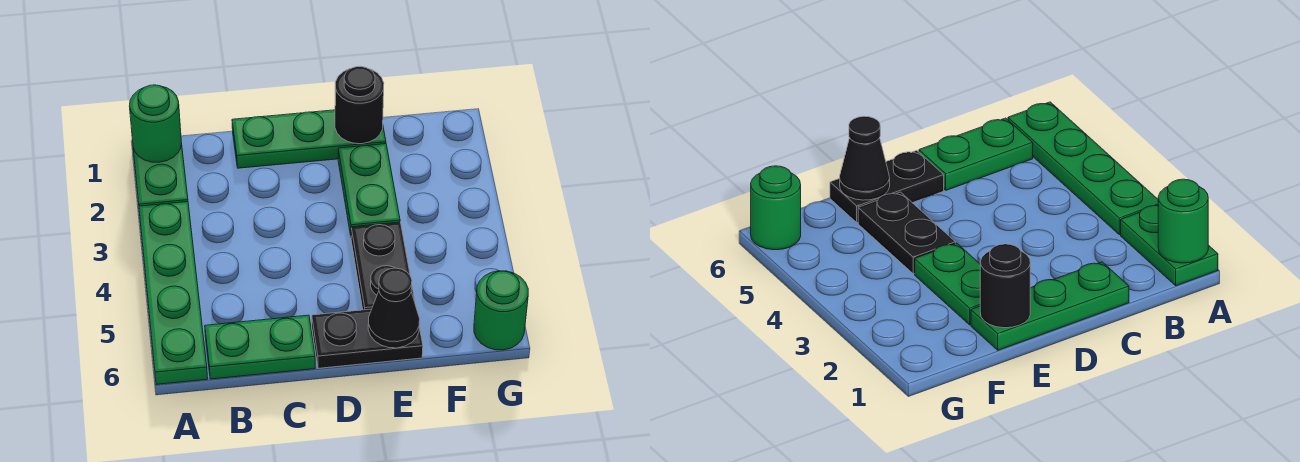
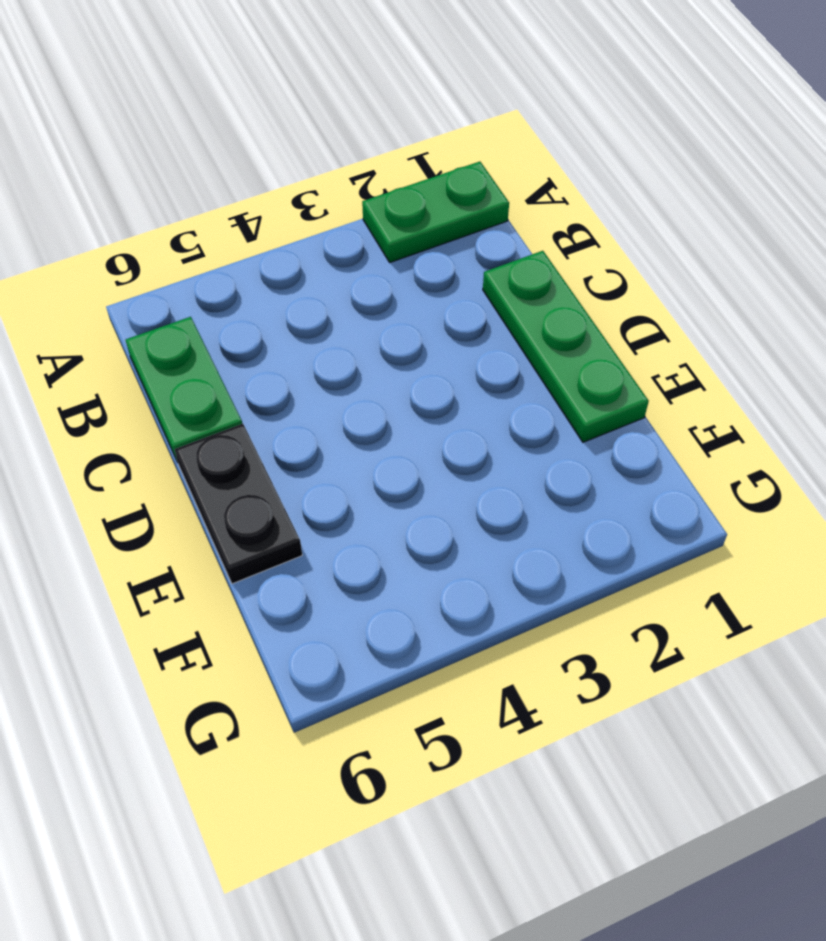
none -> green 1x4 plate [139,202,208,384]
none -> green 1x2 plate [338,144,400,235]

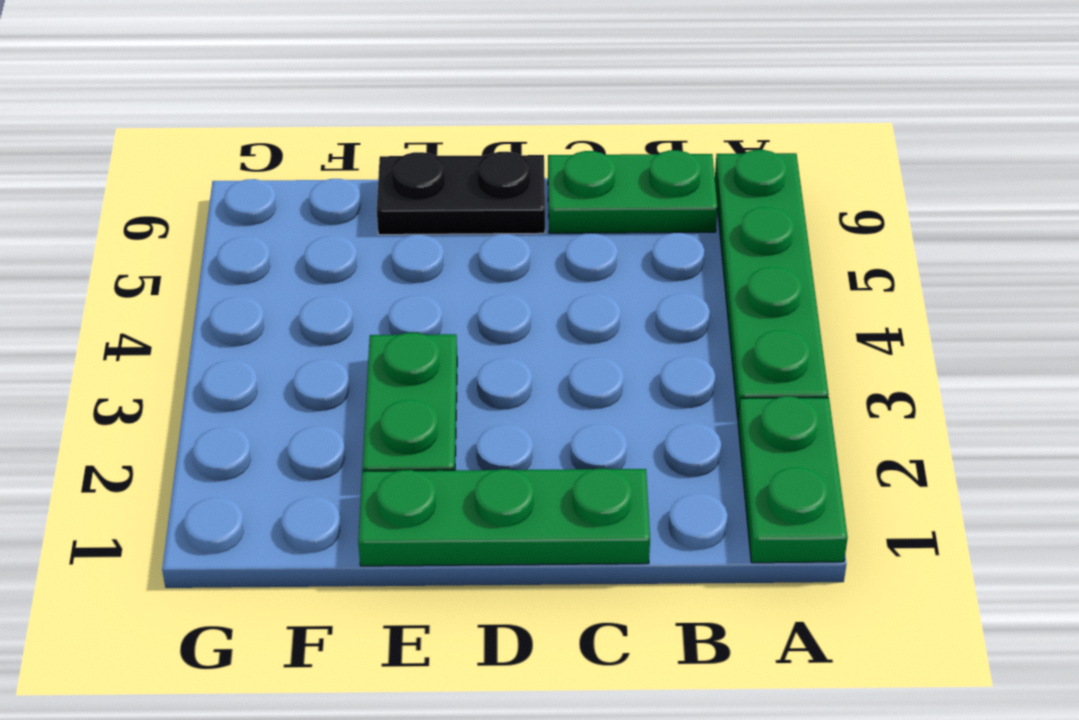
none -> black 1x2 plate [351,222,415,310]
none -> green 1x1 round brick [474,271,528,350]

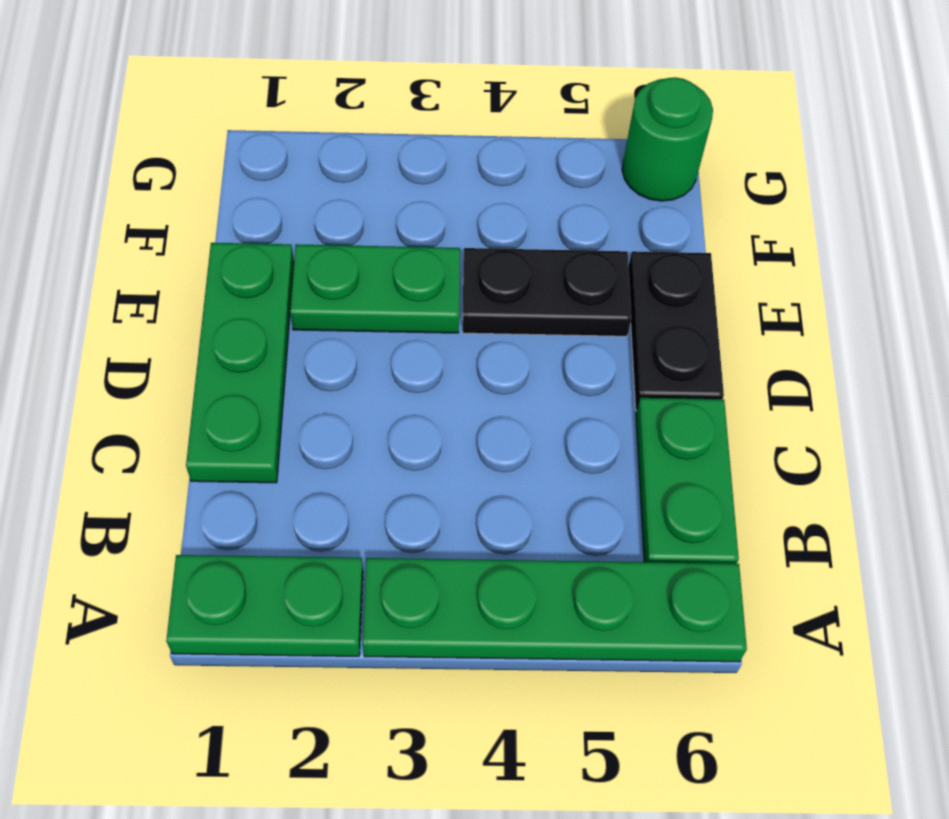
none -> green 1x1 round brick [129,85,181,162]
none -> black 1x1 round brick [335,66,384,144]

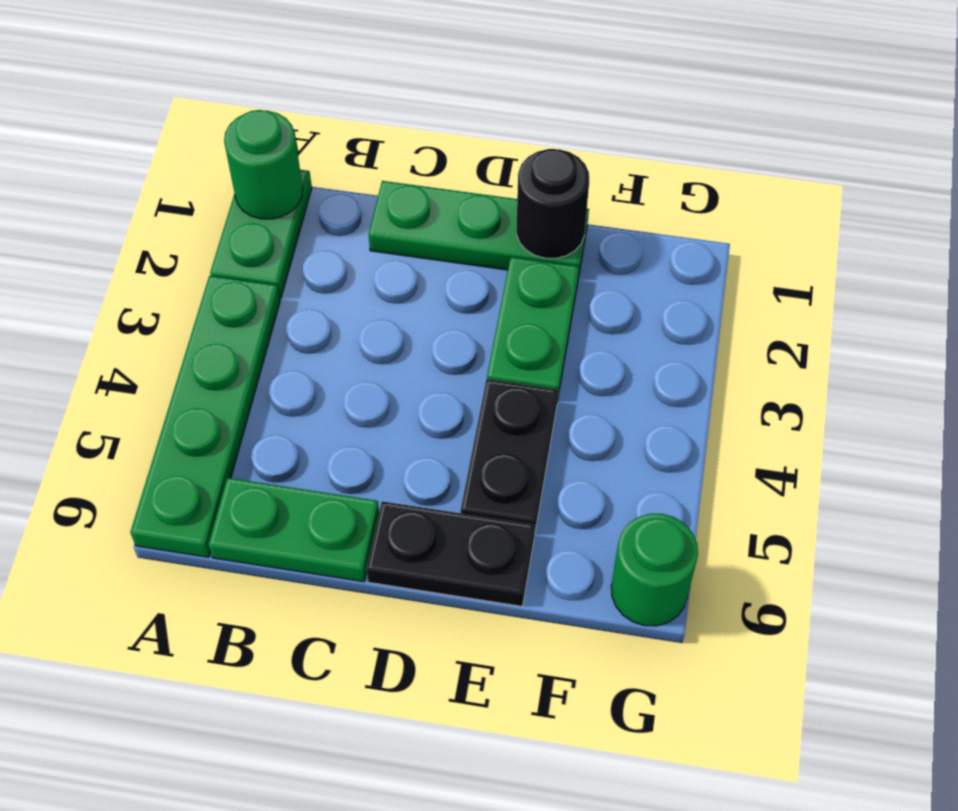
none -> black 1x1 cone [368,268,420,348]

